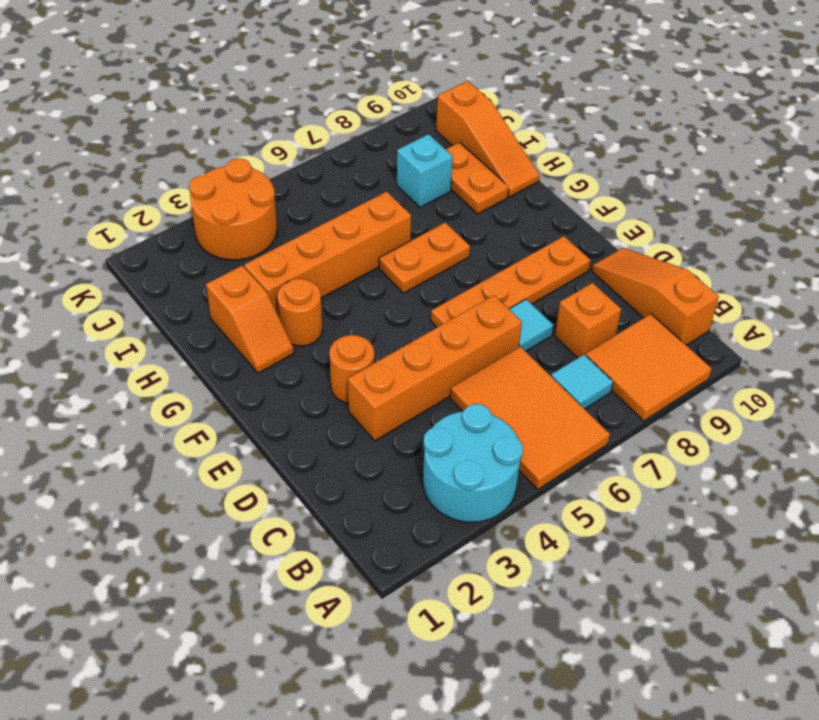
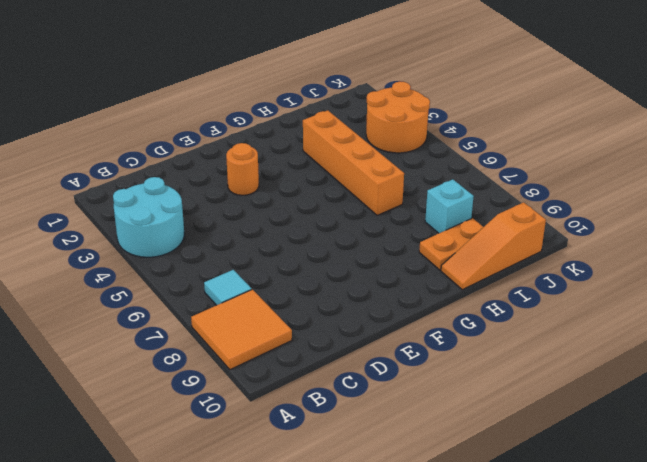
none -> orange 2x3 tile [450,346,610,489]
none -> orange 1x3 slope [592,248,719,345]
none -> orange 1x1 brick [555,283,621,358]

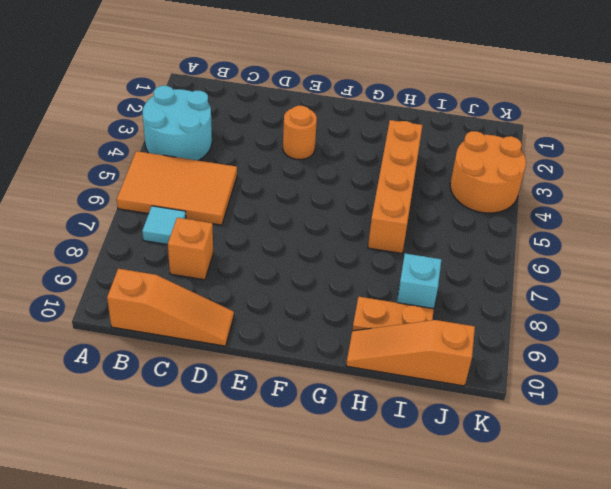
none -> orange 2x2 tile [586,314,712,421]
none -> orange 1x4 brick [348,295,522,441]
none -> cyan 1x1 tile [509,299,553,351]

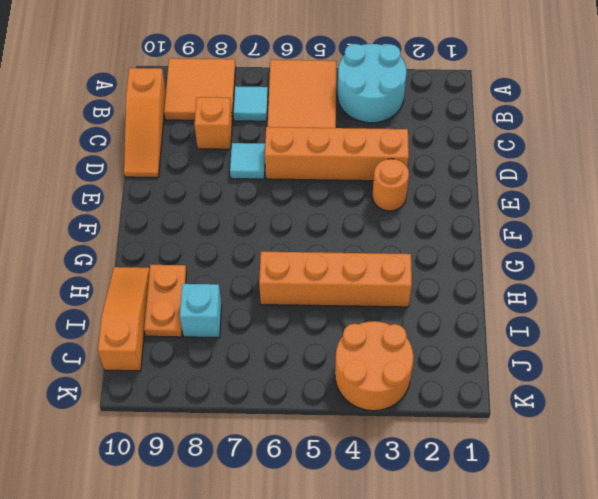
none -> orange 1x4 plate [431,236,591,327]
none -> orange 1x2 slope [206,265,294,373]
none -> orange 1x1 round brick [277,279,322,346]

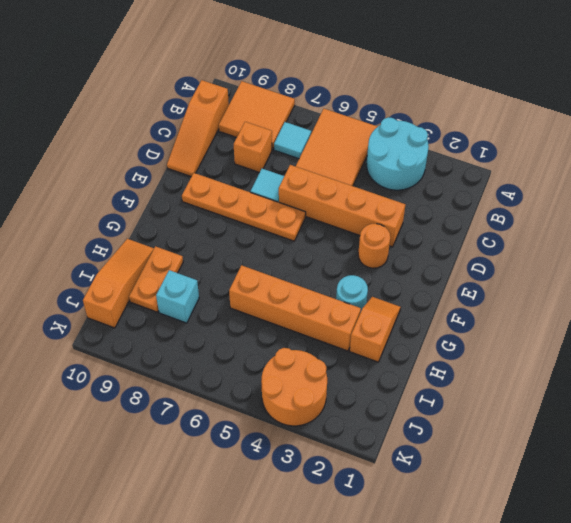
cyan 1x1 round brick [336,275,368,313] -> orange 1x1 round brick [277,279,322,346]
none -> orange 1x2 plate [379,222,470,293]

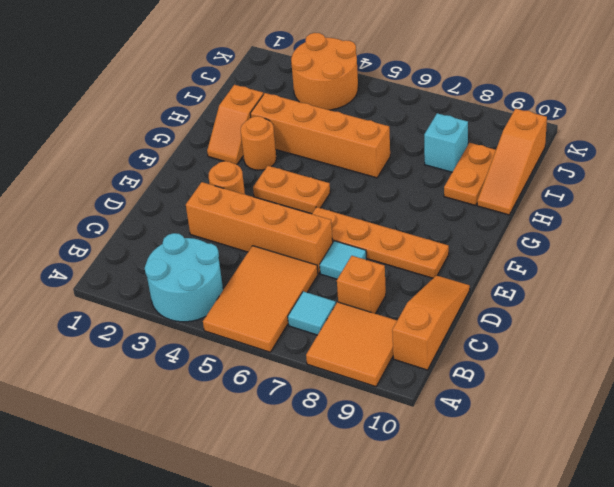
orange 1x2 plate [253,166,330,214] -> orange 1x2 plate moved to [379,222,470,293]

